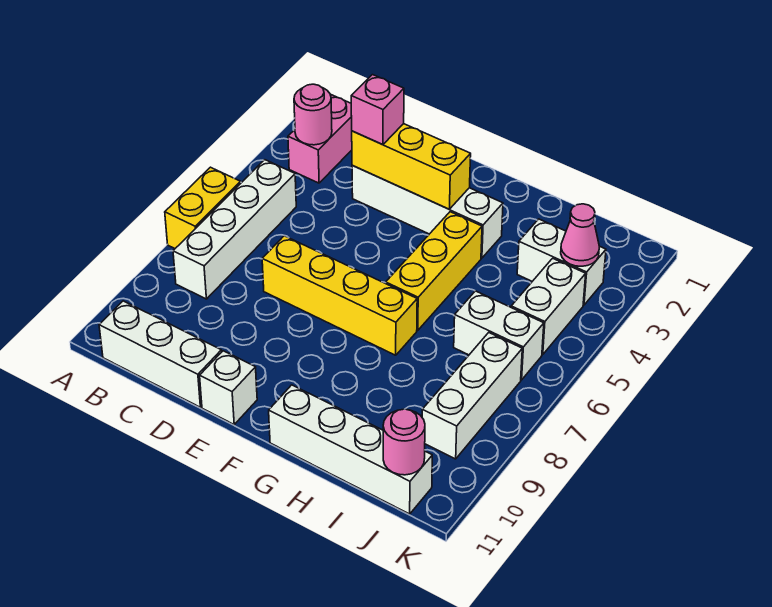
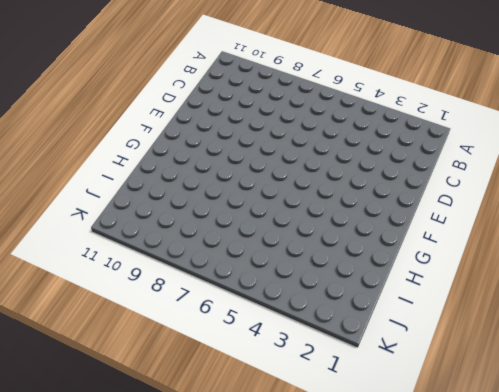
none -> yellow 1x2 brick [165,167,241,248]
none -> pink 1x2 brick [288,94,352,183]
none -> white 1x4 brick [173,160,296,299]

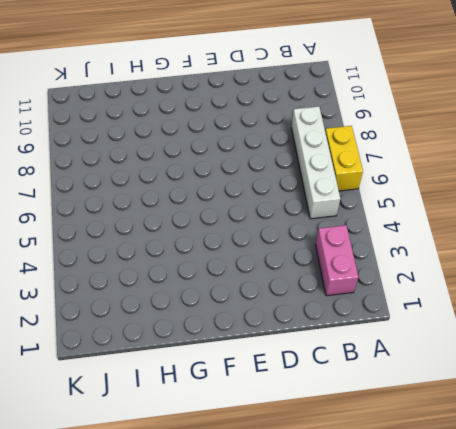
none -> white 1x3 brick [99,301,222,407]
none -> white 1x4 brick [352,165,503,258]
none -> yellow 1x4 brick [262,236,417,355]

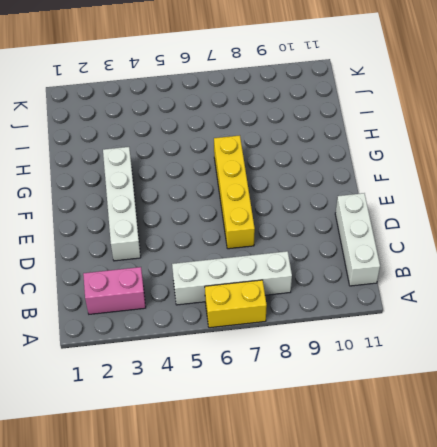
none -> white 1x1 brick [200,351,257,424]
none -> yellow 1x3 brick [386,212,482,330]
none -> white 1x4 brick [269,385,432,514]

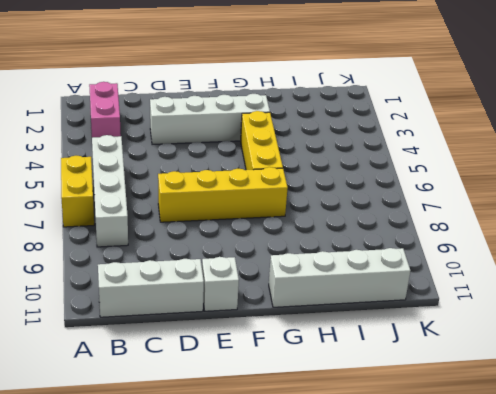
none -> white 1x2 brick [517,219,606,305]
none -> white 1x2 brick [454,291,544,380]
none -> white 1x2 brick [511,258,586,355]

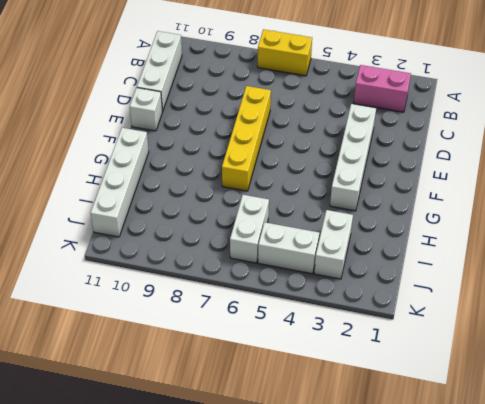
none -> white 1x4 brick [173,160,296,299]
none -> yellow 1x3 brick [386,212,482,330]
none -> white 1x3 brick [422,333,522,459]

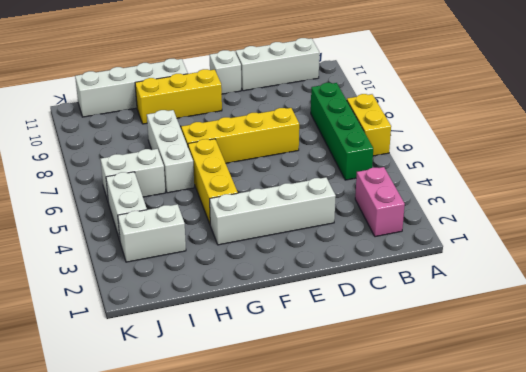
green 1x4 brick [311,83,373,180] -> white 1x4 brick [173,160,296,299]
yellow 1x3 brick [135,69,222,124] -> yellow 1x3 brick moved to [352,124,471,209]
white 1x3 brick [147,110,194,193] -> white 1x3 brick moved to [422,333,522,459]
none -> pink 1x1 round brick [294,84,332,145]
none -> pink 1x1 cone [561,204,599,266]
none -> pink 1x1 round brick [383,409,425,475]

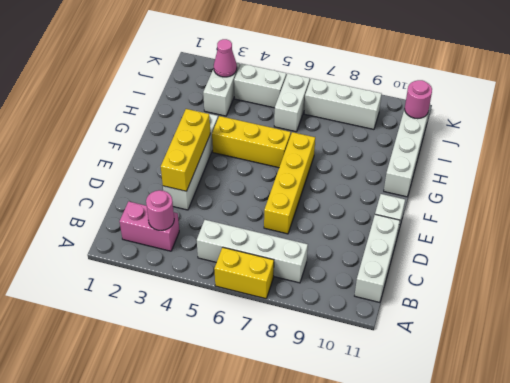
none -> pink 1x1 brick [351,75,404,145]

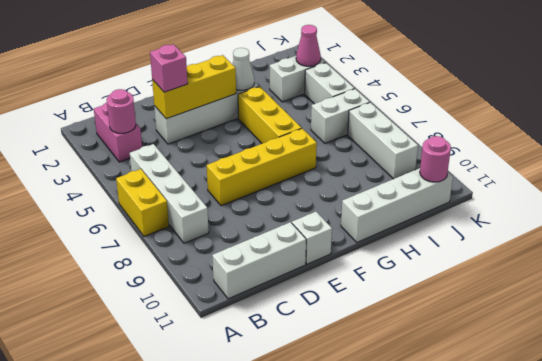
white 1x1 cone [232,48,254,90] -> none

